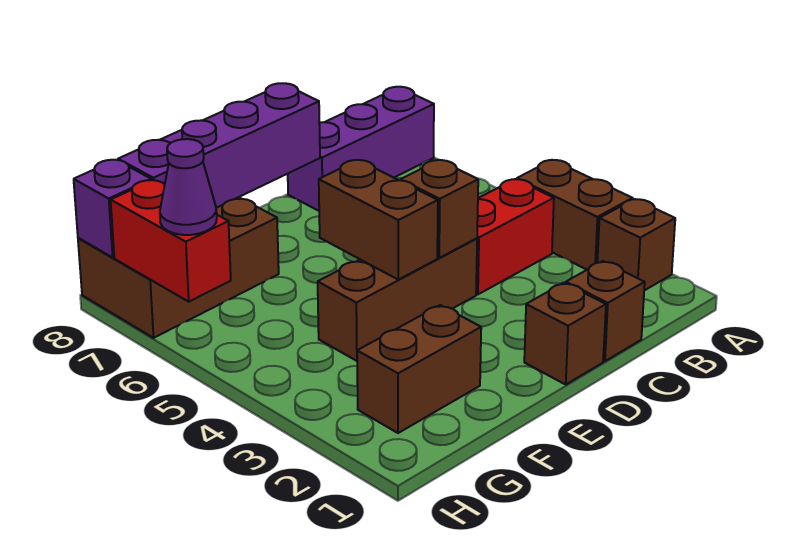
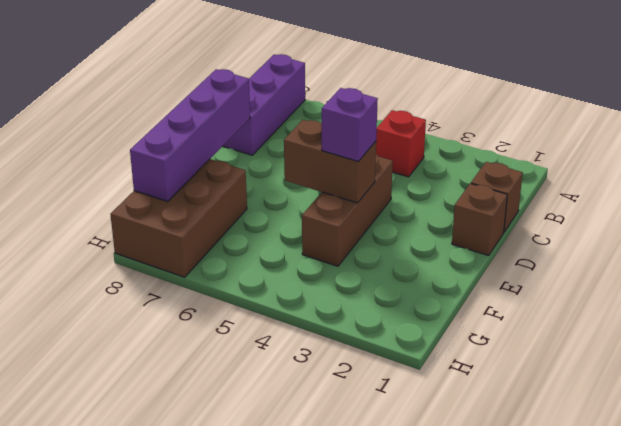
red 1x1 brick [376,110,426,177] -> red 1x2 brick [476,179,554,294]
purple 1x1 brick [322,88,378,162] -> purple 1x1 brick moved to [74,160,151,257]
none -> brown 1x1 brick [597,199,675,291]
none -> brown 1x2 brick [517,160,633,270]
none -> brown 1x2 brick [357,305,481,433]

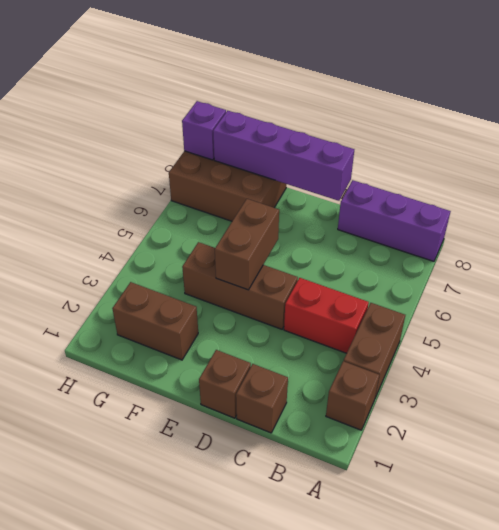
none -> brown 1x1 brick [400,160,478,258]
none -> red 1x2 brick [111,180,231,302]
none -> purple 1x1 cone [160,139,217,235]

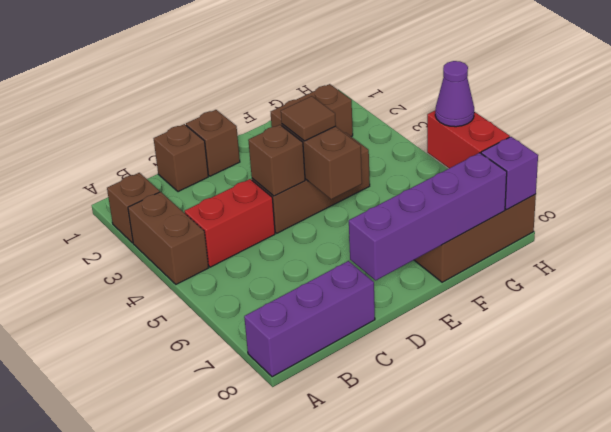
brown 1x1 tile [281,96,336,141] -> none

